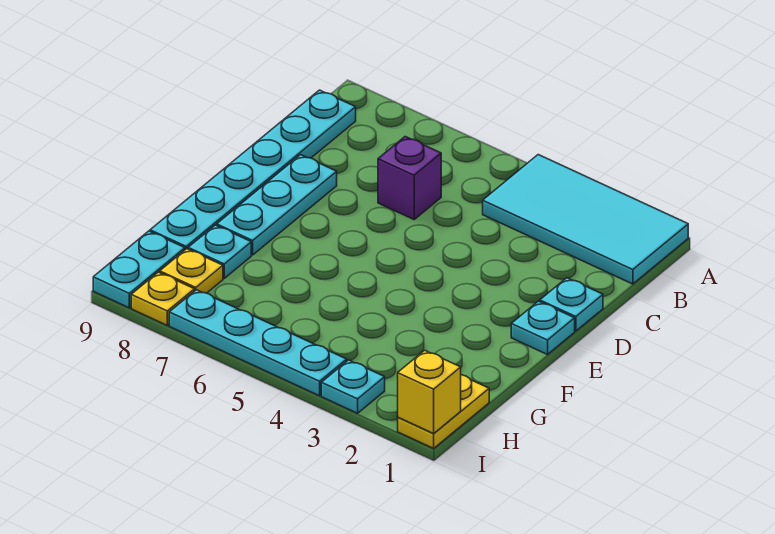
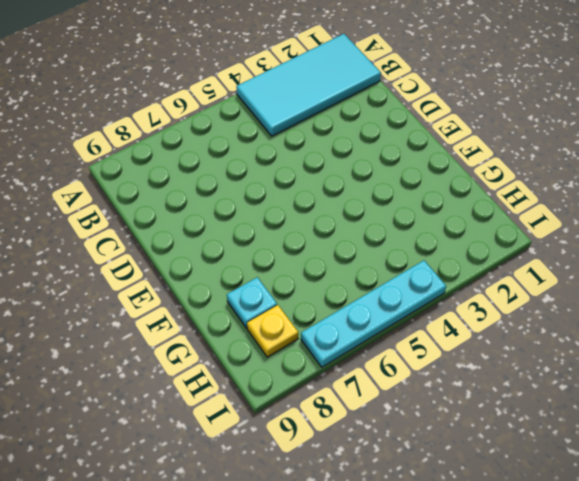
none -> cyan 1x6 plate [150,90,356,250]
none -> purple 1x1 brick [378,137,441,219]
none -> cyan 1x1 plate [540,278,603,331]

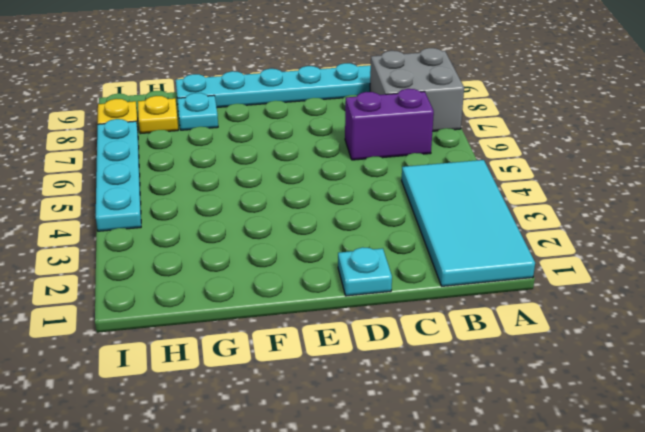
grey 2x2 brick [370,48,464,131] -> none
purple 1x2 brick [345,89,434,160] -> purple 1x1 brick [378,137,441,219]
none -> cyan 1x3 plate [217,155,337,255]
none -> cyan 1x1 plate [511,301,575,355]
none -> yellow 1x2 plate [398,375,489,448]

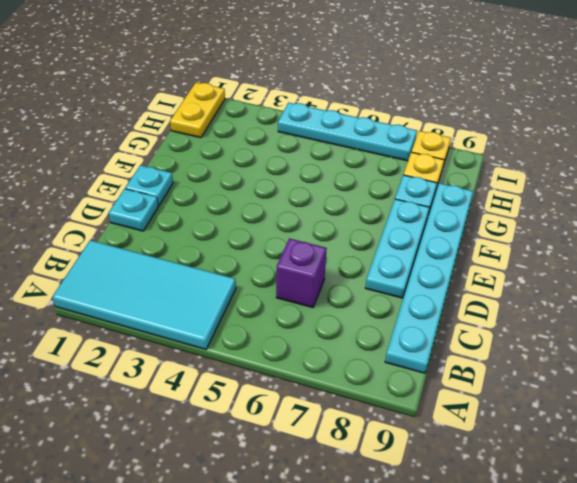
none -> cyan 1x2 plate [93,231,185,308]
none -> cyan 1x1 plate [321,360,385,413]
none -> yellow 1x1 brick [398,350,461,433]

